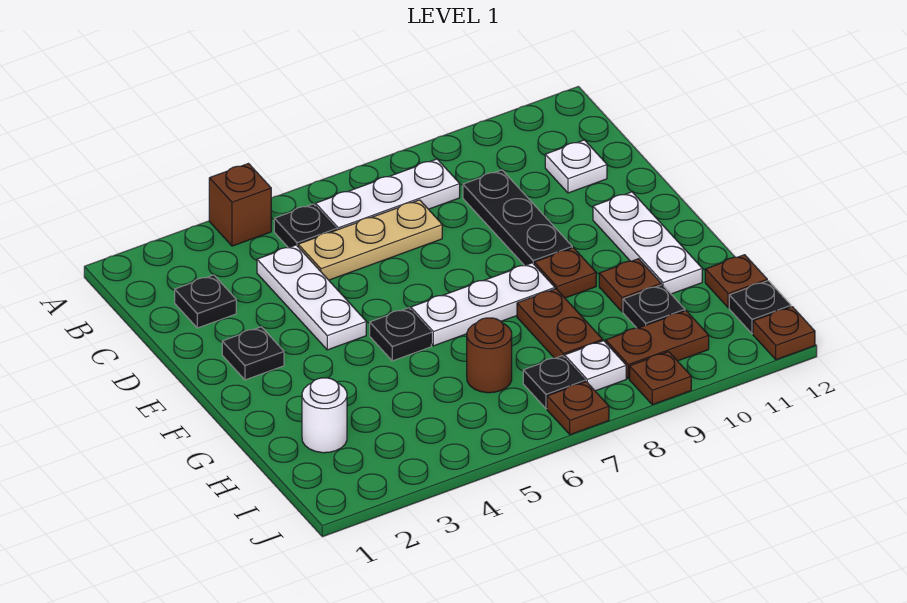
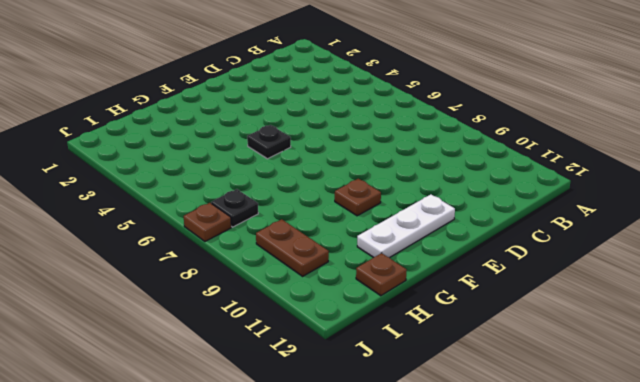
none -> brown 1x1 brick [209,164,271,246]
none -> black 1x1 plate [274,204,336,248]
none -> white 1x3 plate [316,159,460,230]

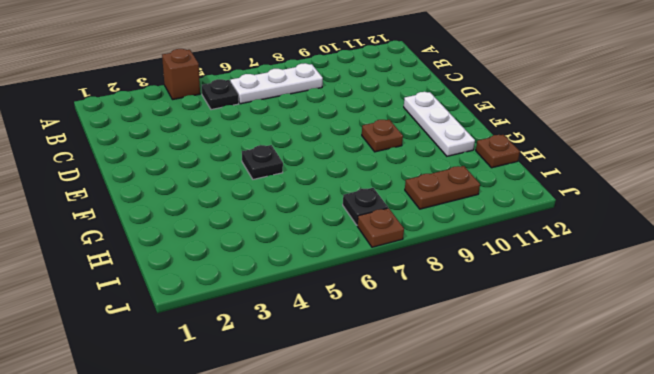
none -> black 1x1 plate [175,275,236,328]
none -> white 1x3 plate [257,245,366,350]
none -> tan 1x3 plate [298,200,442,280]

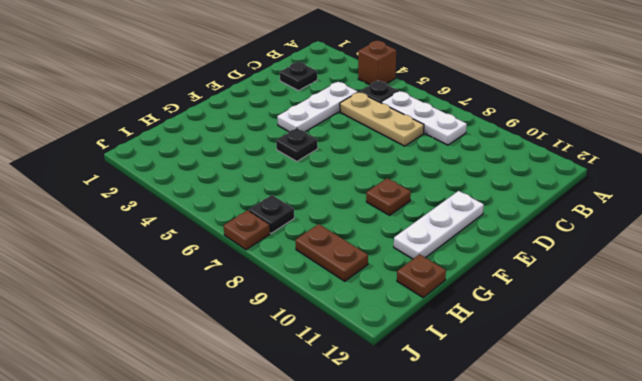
none -> black 1x3 plate [463,170,572,266]
none -> white 1x1 plate [545,140,607,193]
none -> black 1x1 plate [222,327,284,380]

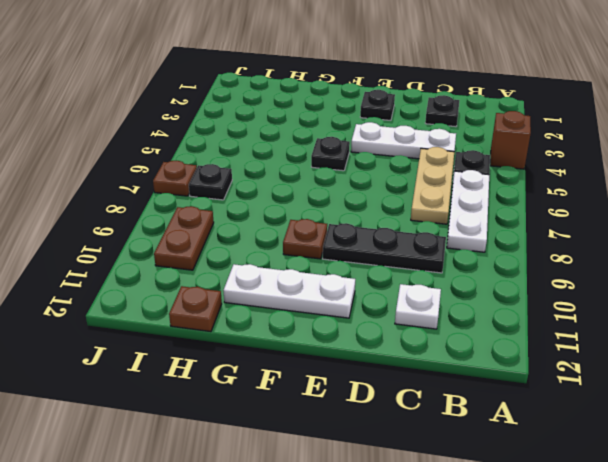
none -> white 1x3 plate [411,263,555,346]
none -> brown 1x2 plate [517,289,603,358]
none -> brown 1x1 plate [599,259,661,312]

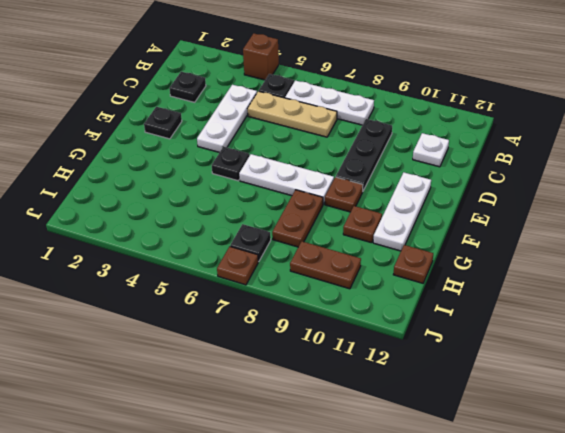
none -> white 1x1 round brick [302,378,347,453]
none -> brown 1x1 round brick [467,318,512,393]
none -> black 1x1 plate [623,285,685,328]

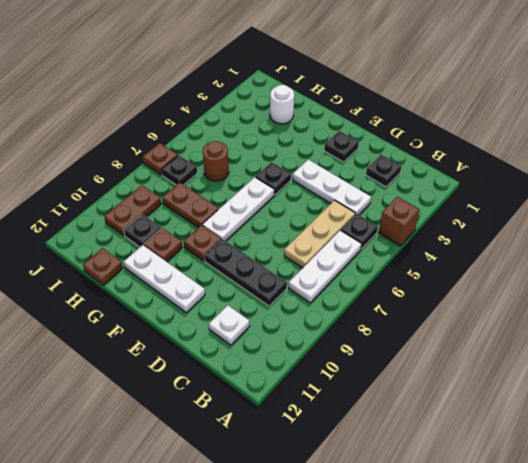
none -> white 1x1 plate [565,341,626,391]
none -> black 1x1 plate [729,281,791,334]
none -> brown 1x1 plate [630,352,691,405]

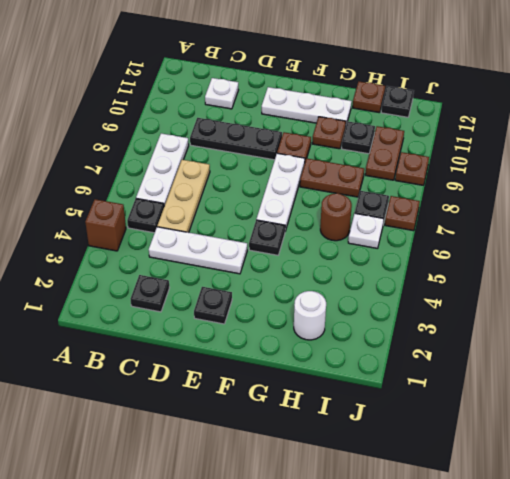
white 1x1 plate [348,213,384,249] -> white 1x1 plate moved to [565,341,626,391]
none -> brown 1x1 plate [753,307,815,360]

